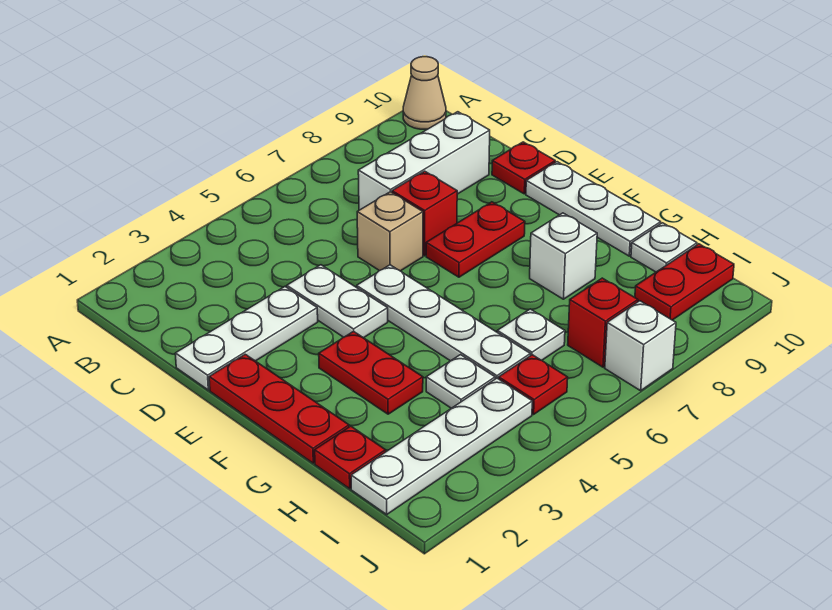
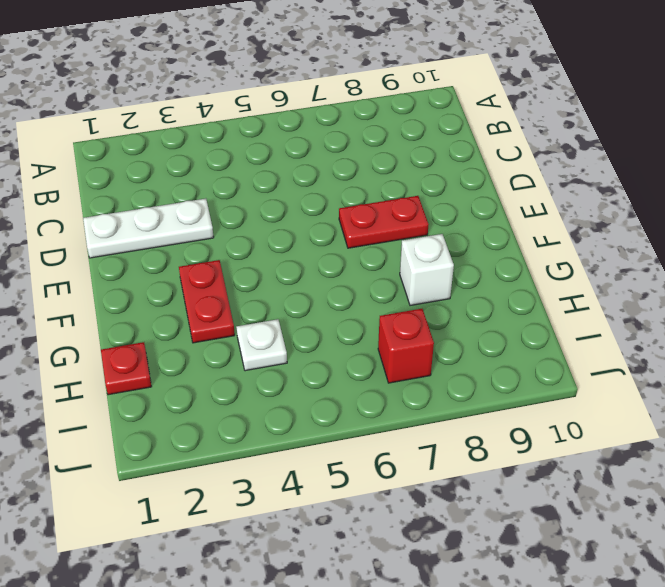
none -> tan 1x1 cone [403,57,446,129]
none -> white 1x3 brick [358,112,490,210]
none -> white 1x2 plate [287,265,388,338]

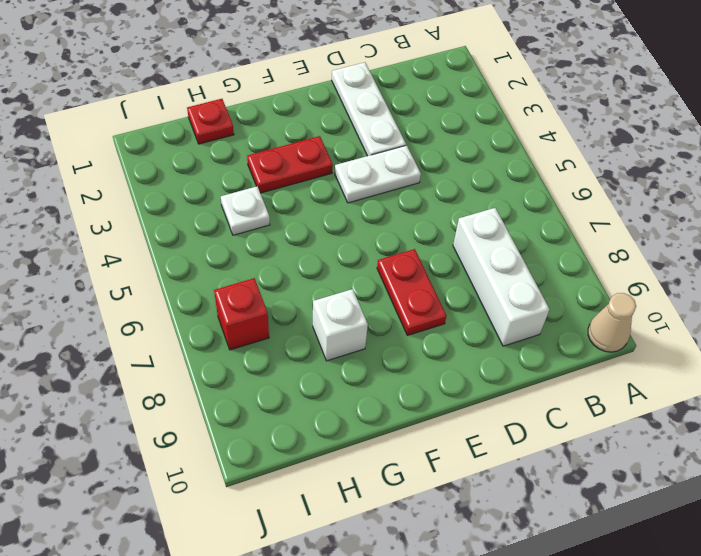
none -> tan 1x1 brick [357,192,423,271]
none -> red 1x1 brick [392,171,457,256]
none -> red 1x1 plate [492,142,555,194]

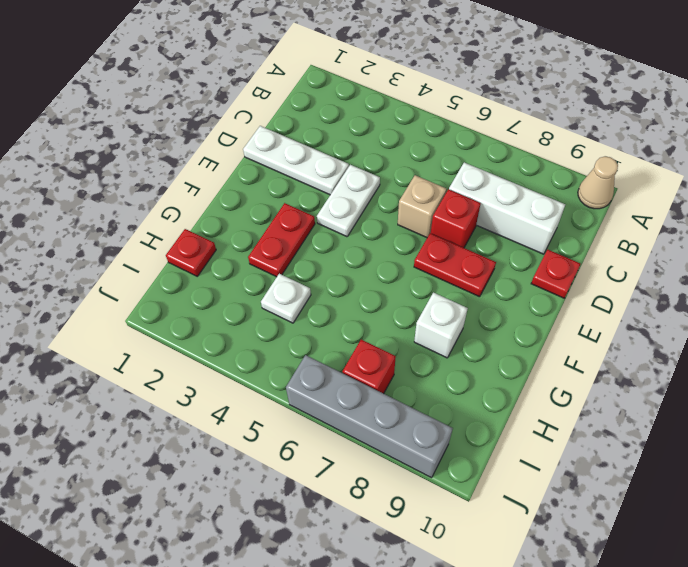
grey 1x4 brick [286,355,453,478] -> white 1x1 brick [605,301,676,391]
none -> red 1x3 plate [209,354,349,463]
none -> white 1x4 plate [357,265,530,379]
none -> white 1x3 plate [526,162,661,256]

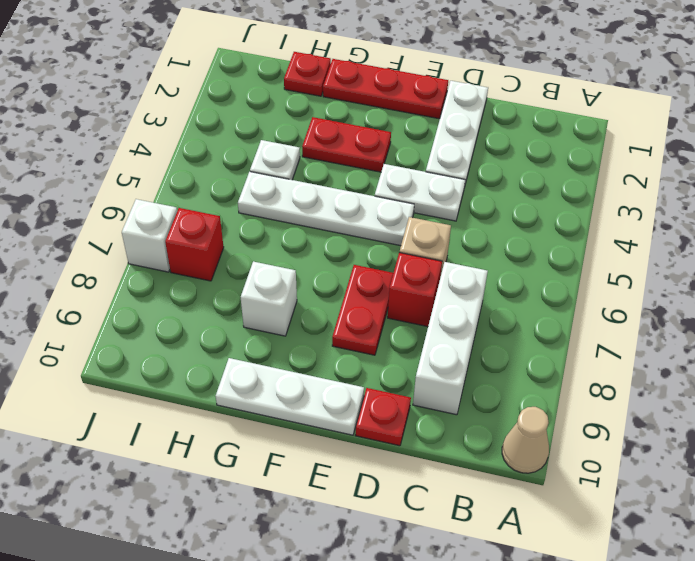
none -> white 1x1 plate [497,309,565,360]
none -> white 1x1 plate [631,223,697,272]
none -> white 1x4 plate [351,378,532,514]

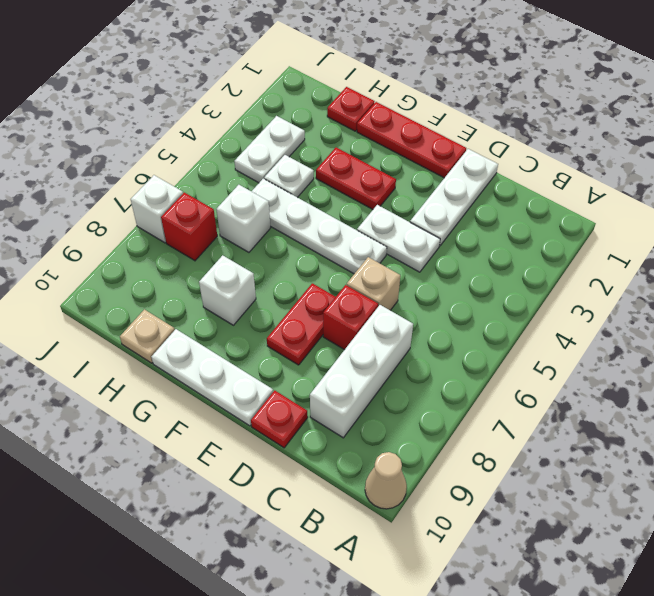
white 1x1 brick [216,185,270,252] -> white 1x1 plate [497,309,565,360]
tan 1x1 plate [120,309,175,363] -> white 1x1 plate [631,223,697,272]
white 1x2 plate [234,116,305,183] -> white 1x4 plate [351,378,532,514]
none -> red 1x1 plate [499,355,568,414]
none -> red 1x2 plate [635,244,734,320]

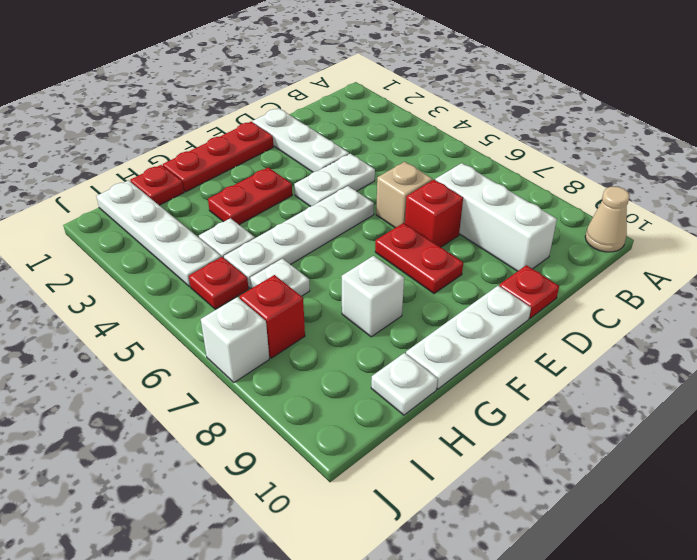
none -> red 1x2 plate [635,244,734,320]

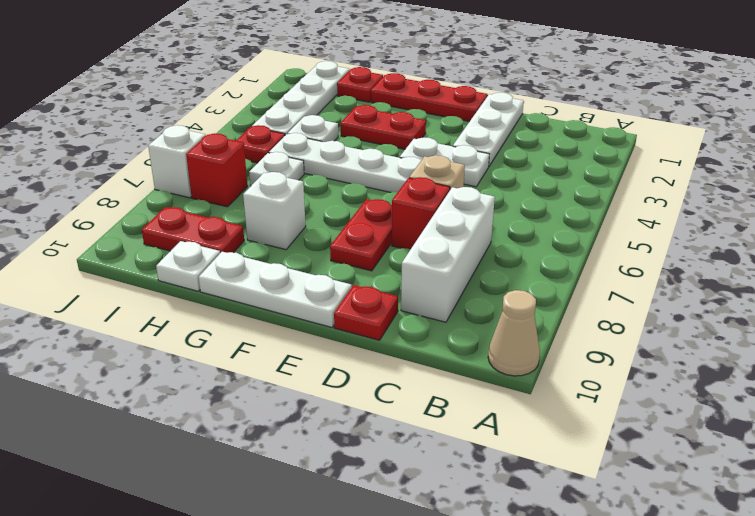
red 1x2 plate [142,207,244,253] -> red 1x2 plate turned to [635,244,734,320]

